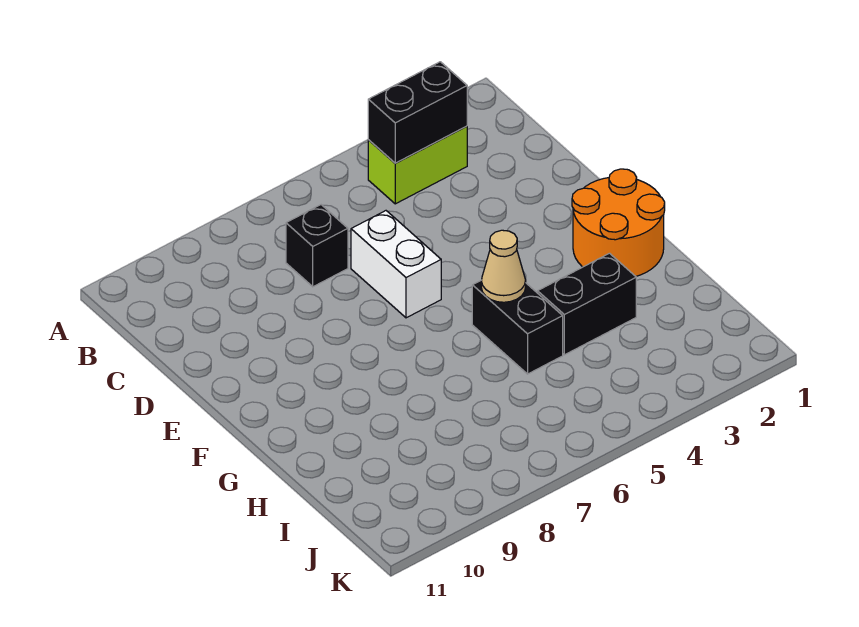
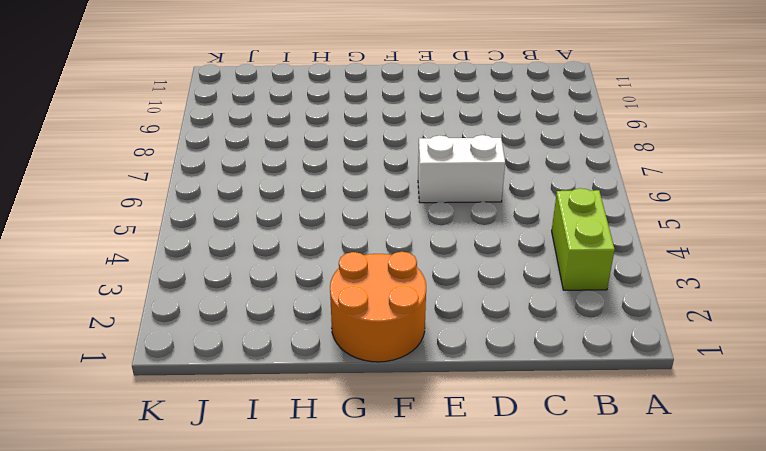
none -> black 1x1 brick [286,205,348,287]
none -> black 1x2 brick [472,281,563,374]

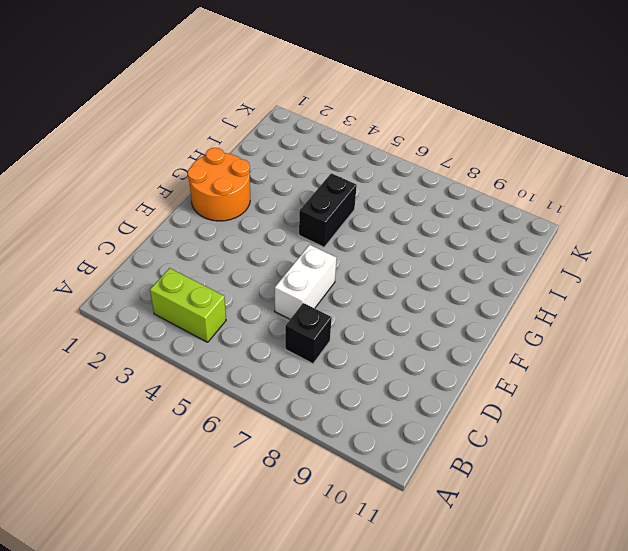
none -> black 1x2 brick [538,253,636,355]
none -> black 1x2 brick [368,62,467,163]

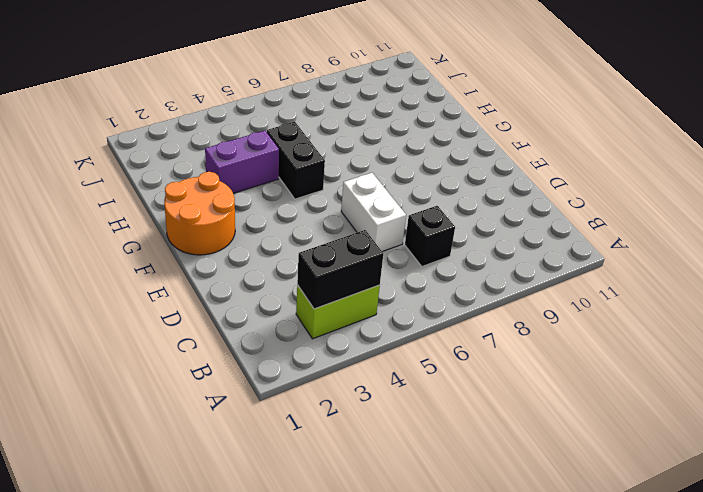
purple 1x2 brick [205,131,279,193] -> black 1x2 brick [538,253,636,355]
none -> tan 1x1 cone [481,230,526,302]

